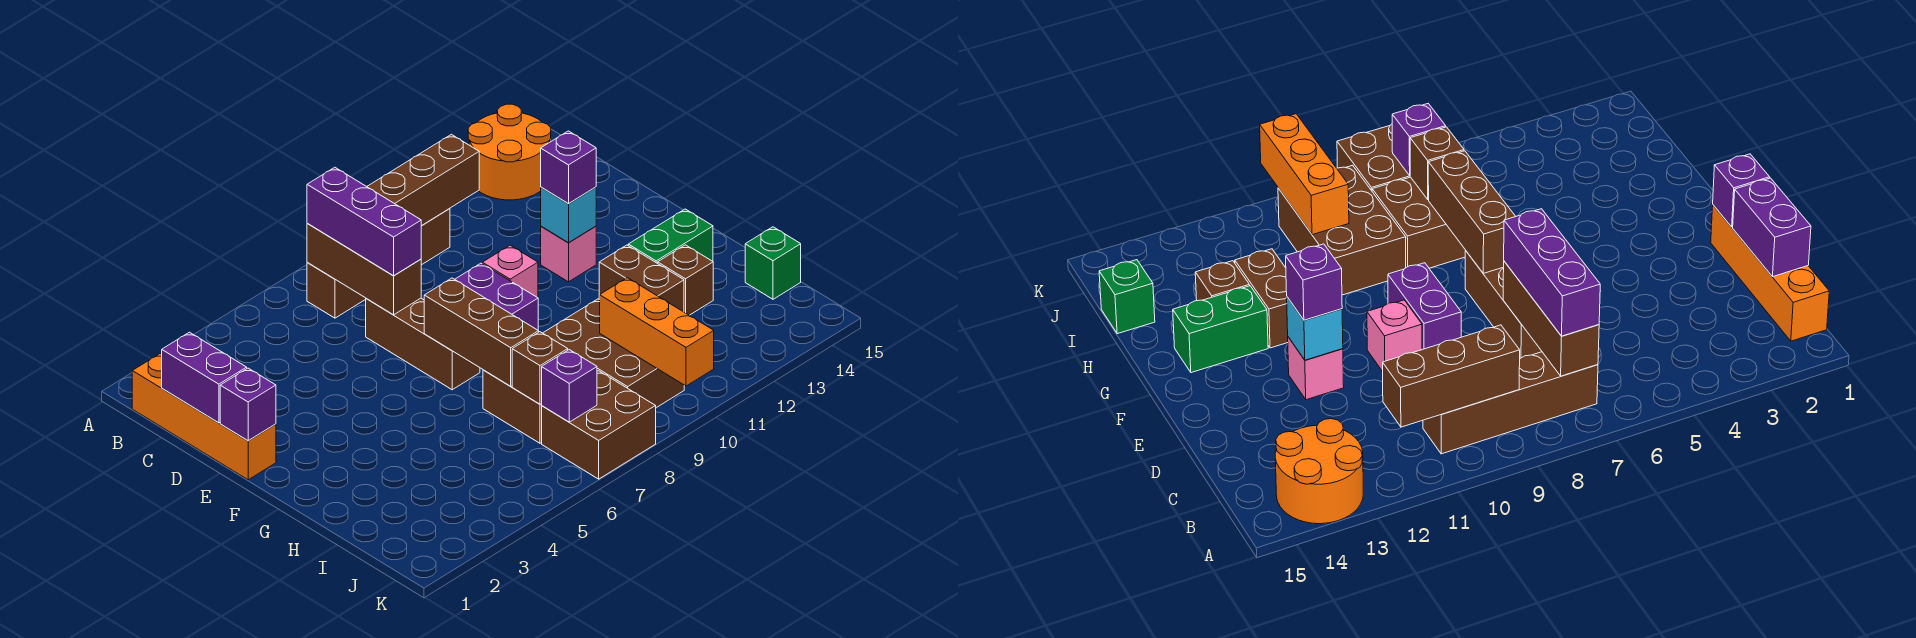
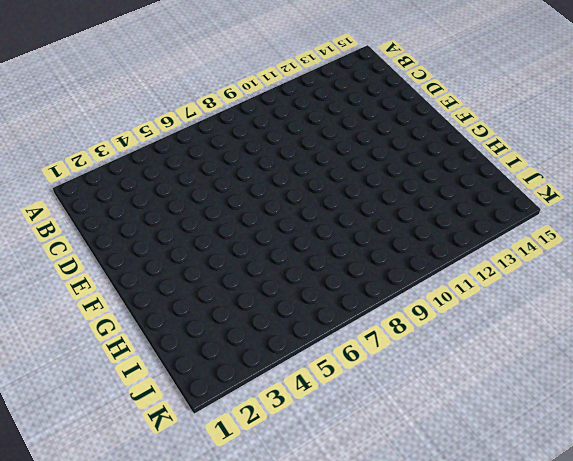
none -> orange 2x2 round brick [468,104,551,200]
none -> orange 1x4 brick [132,354,276,480]
none -> brown 1x4 brick [307,208,450,318]

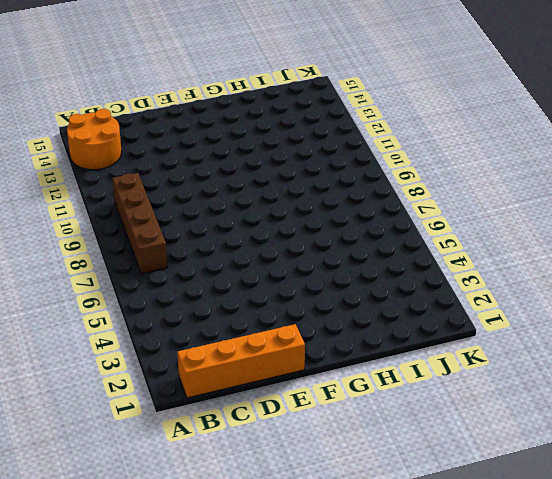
none -> brown 1x3 brick [366,298,480,390]
none -> purple 1x2 brick [455,263,538,330]
none -> pink 1x1 brick [482,245,538,298]

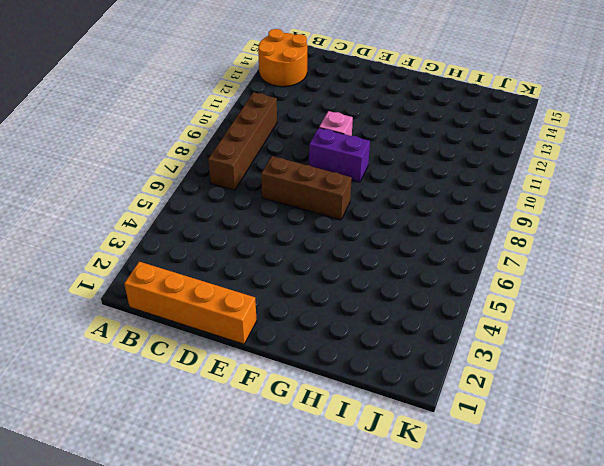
none -> pink 1x1 brick [541,226,596,282]
none -> brown 1x2 brick [599,245,684,312]
none -> green 1x2 brick [628,209,713,263]

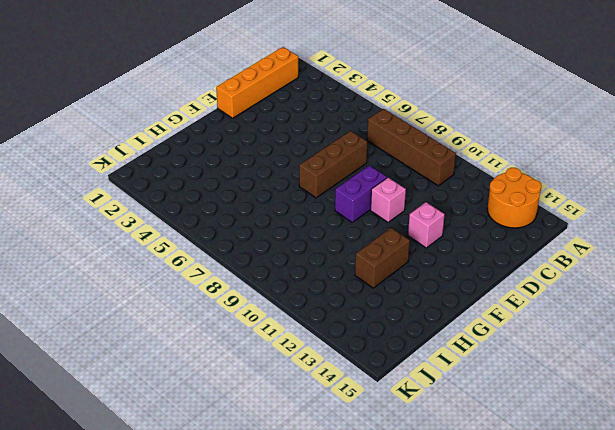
none -> green 1x2 brick [628,209,713,263]
none -> brown 2x2 brick [483,370,542,443]
none -> brown 2x3 brick [543,299,684,408]

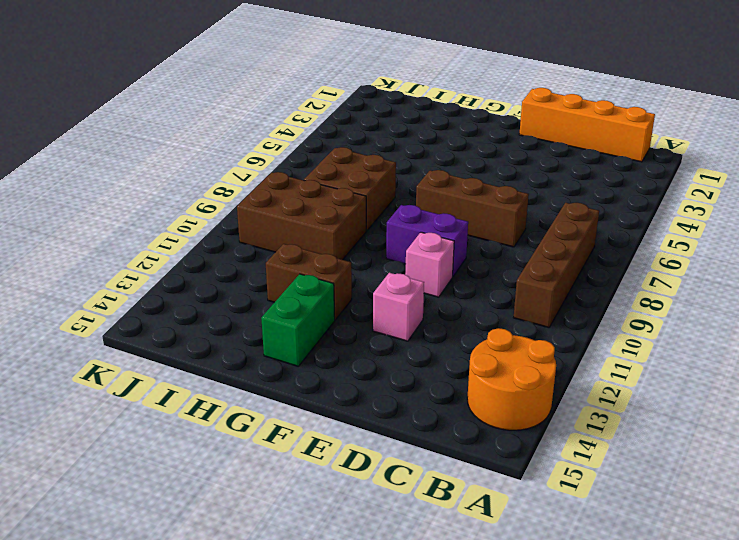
none -> brown 1x1 brick [658,245,713,315]
none -> green 1x1 brick [745,227,801,299]
none -> brown 2x2 brick [542,371,656,479]

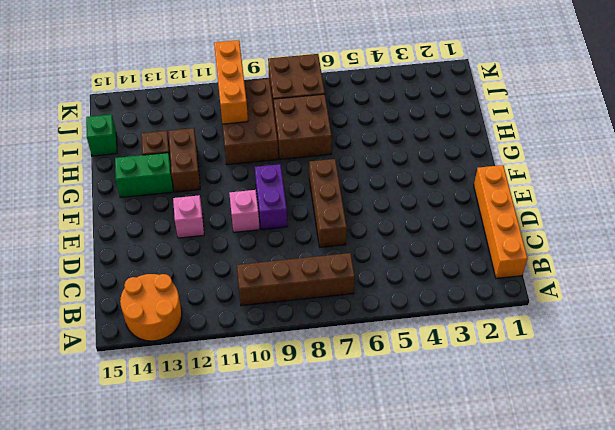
none -> brown 1x3 brick [307,223,421,315]
none -> brown 1x3 brick [367,134,479,226]
none -> purple 1x2 brick [162,332,247,423]

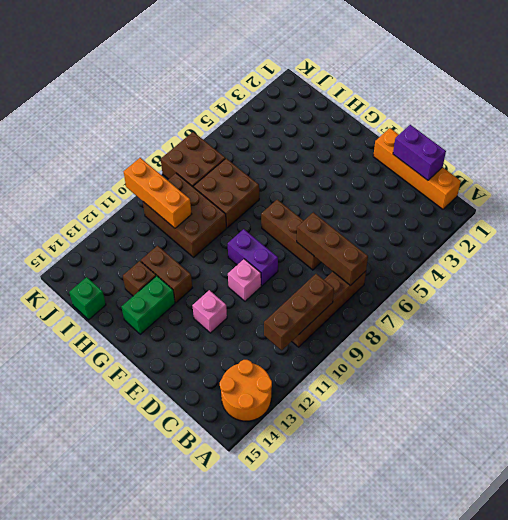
none -> purple 1x1 brick [220,368,276,441]
none -> cyan 1x1 brick [541,187,596,243]
none -> brown 1x3 brick [424,278,539,386]

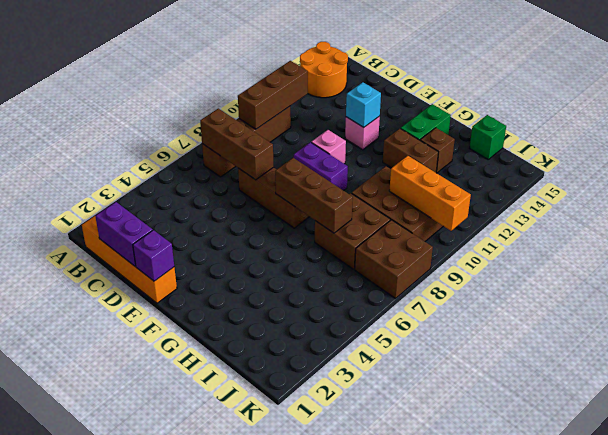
none -> brown 1x1 brick [512,332,568,404]
none -> purple 1x1 brick [542,350,597,422]
none -> purple 1x3 brick [307,167,421,276]

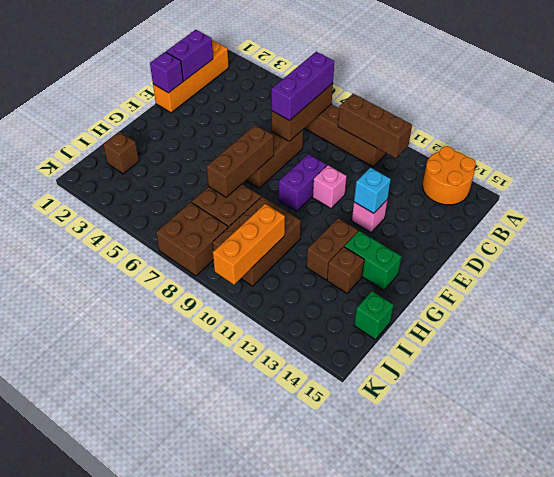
brown 1x1 brick [103,132,139,174] -> brown 1x1 brick moved to [512,332,568,404]
none -> purple 1x1 brick [542,350,597,422]
none -> purple 1x1 brick [541,131,596,204]

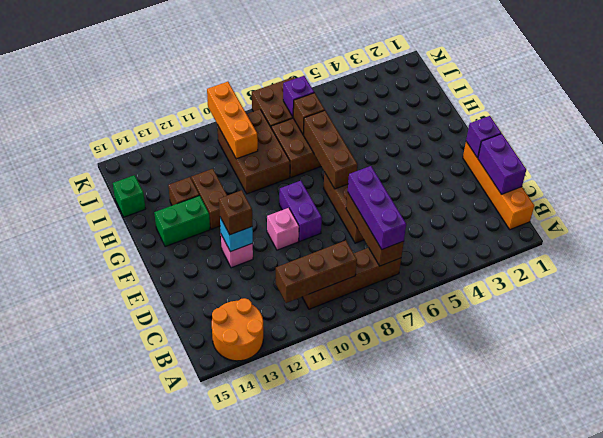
brown 1x1 brick [219,190,252,235] -> purple 1x1 brick [541,131,596,204]

